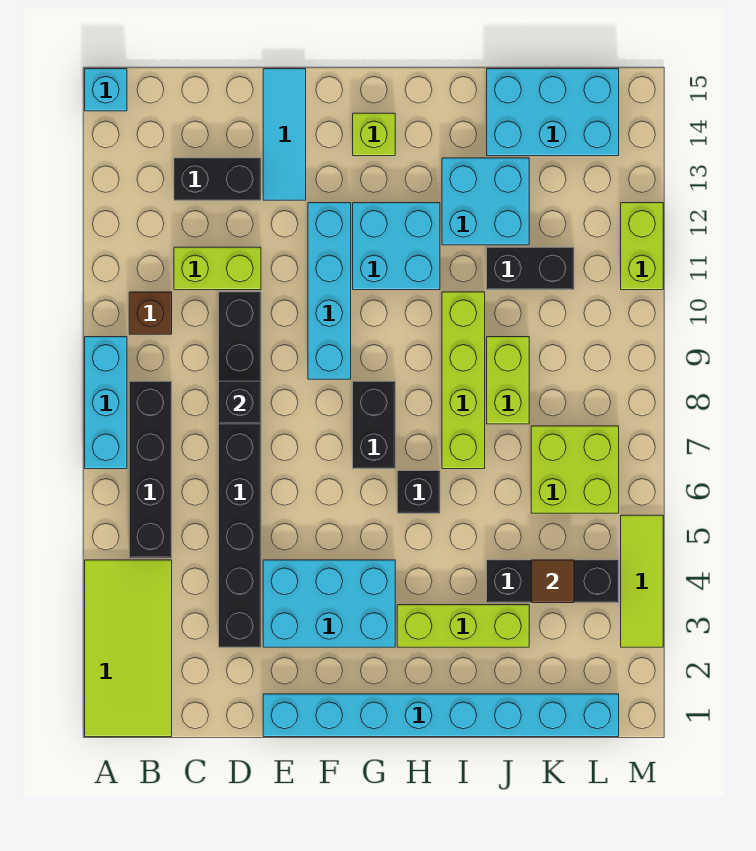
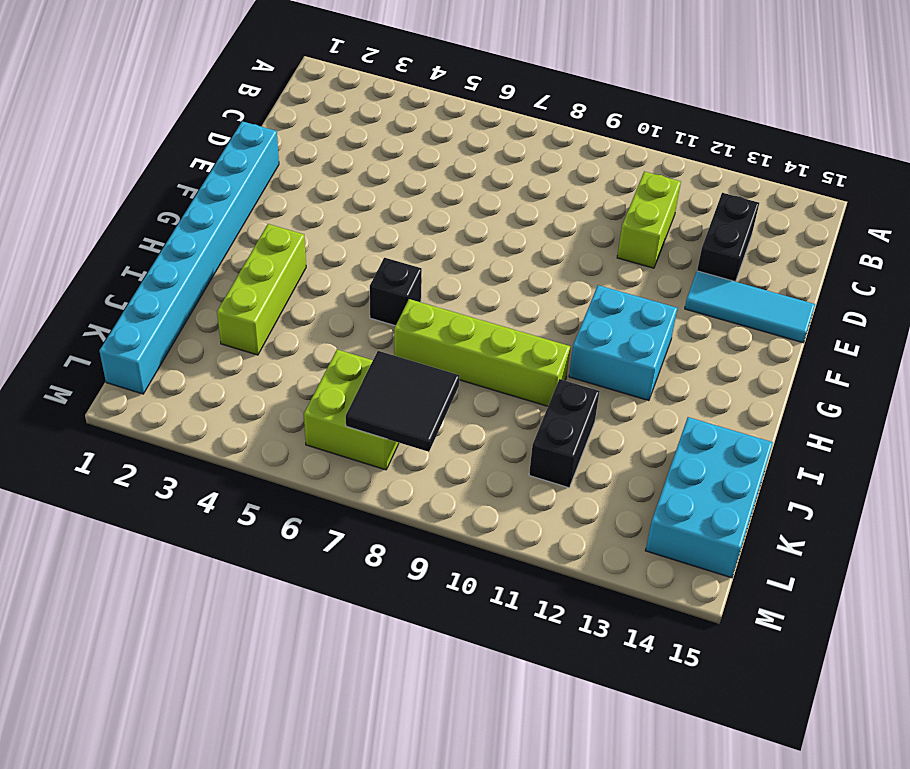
black 2x2 tile [346,351,460,452] -> none
none -> lime 2x4 tile [85,560,172,737]
none -> cyan 1x3 brick [85,337,127,469]
none -> cyan 1x1 brick [85,69,127,111]

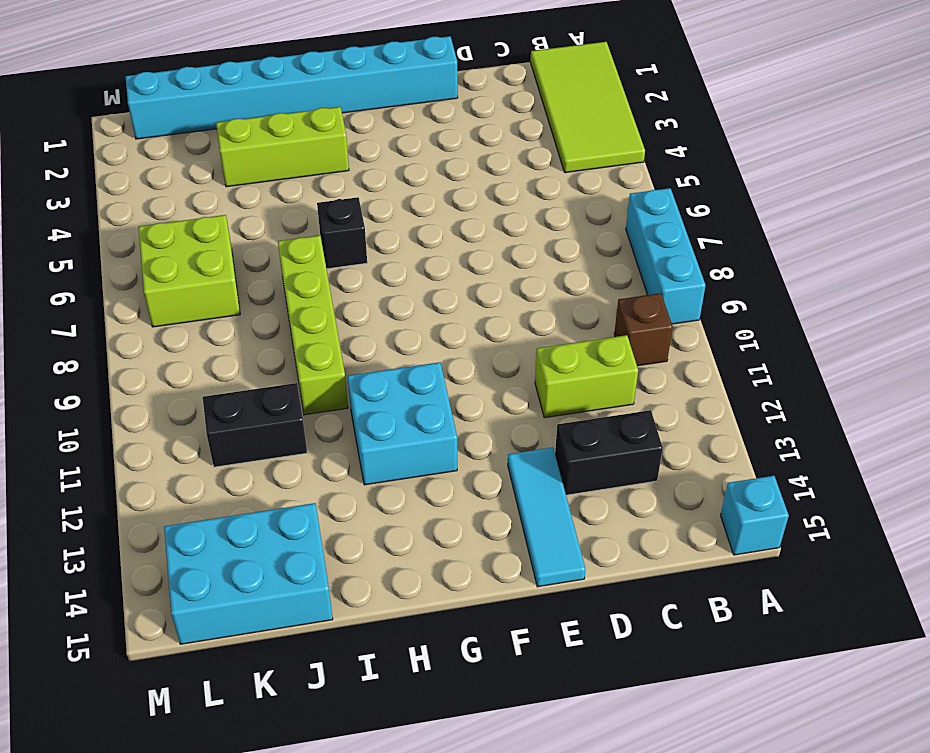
none -> black 1x4 brick [129,381,172,558]
none -> black 1x8 brick [219,292,261,647]
none -> cyan 2x3 brick [263,560,395,647]

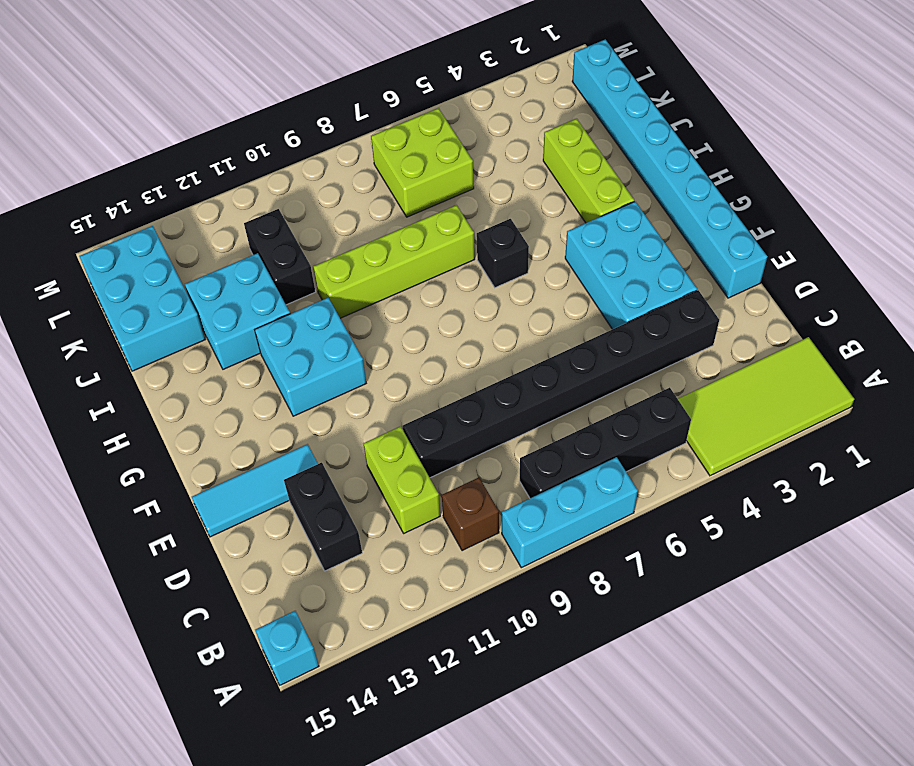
none -> cyan 1x4 brick [308,203,351,379]
none -> black 1x2 brick [353,381,395,469]
none -> lime 1x1 brick [353,113,395,156]

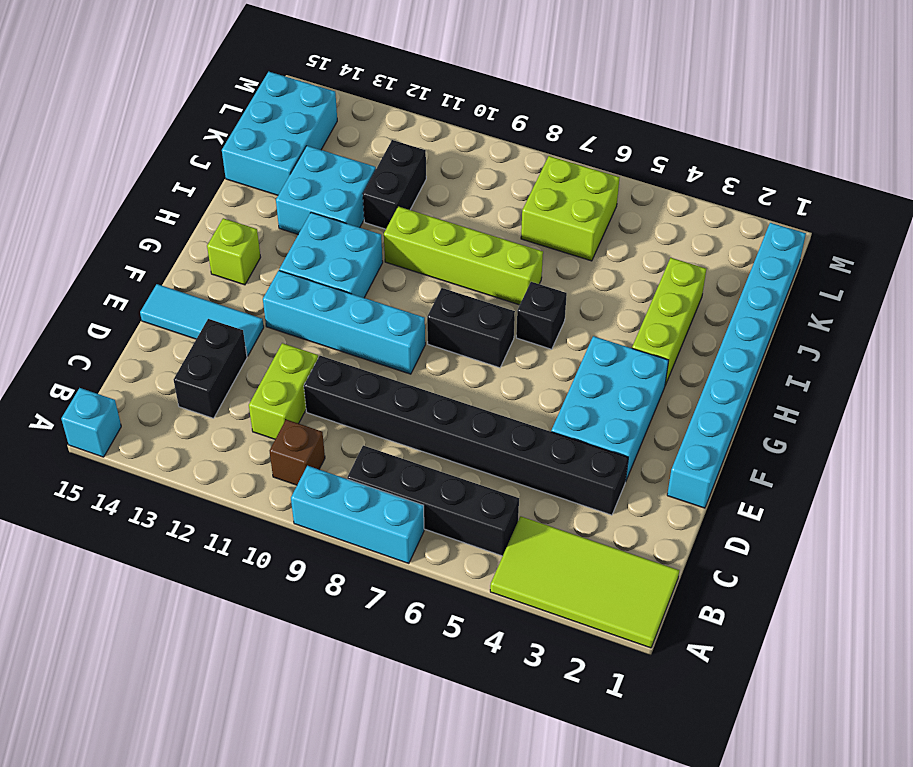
none -> black 1x3 brick [487,560,619,603]
none -> lime 1x2 brick [487,337,529,424]
none -> lime 1x3 tile [621,515,663,647]

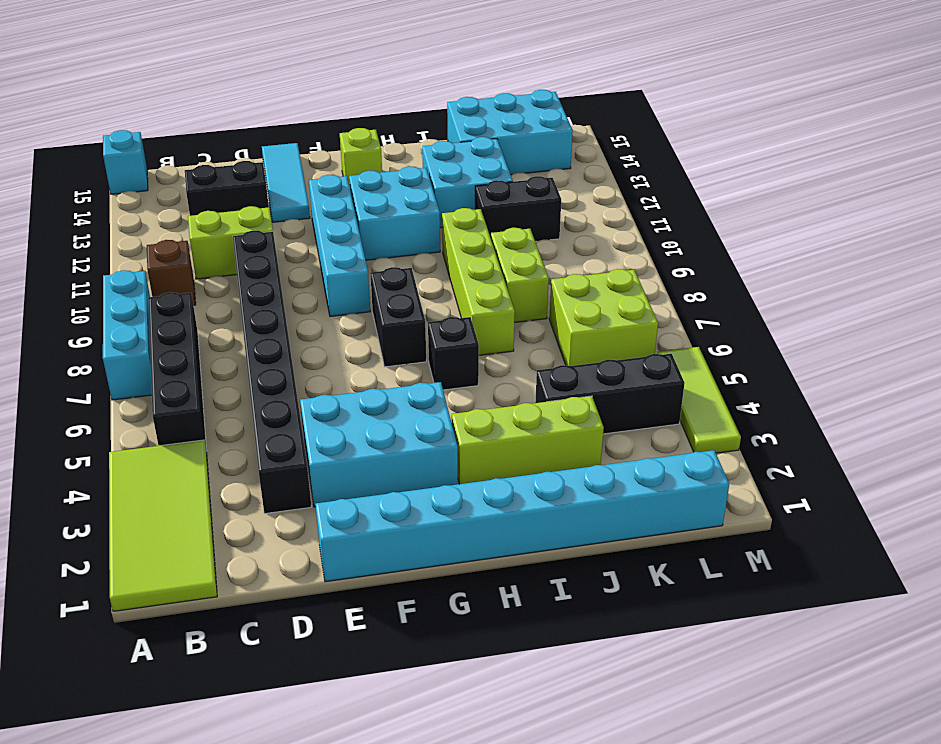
none -> lime 1x2 brick [621,203,663,290]
none -> black 1x1 brick [219,381,261,424]
none -> brown 1x1 tile [531,560,574,603]

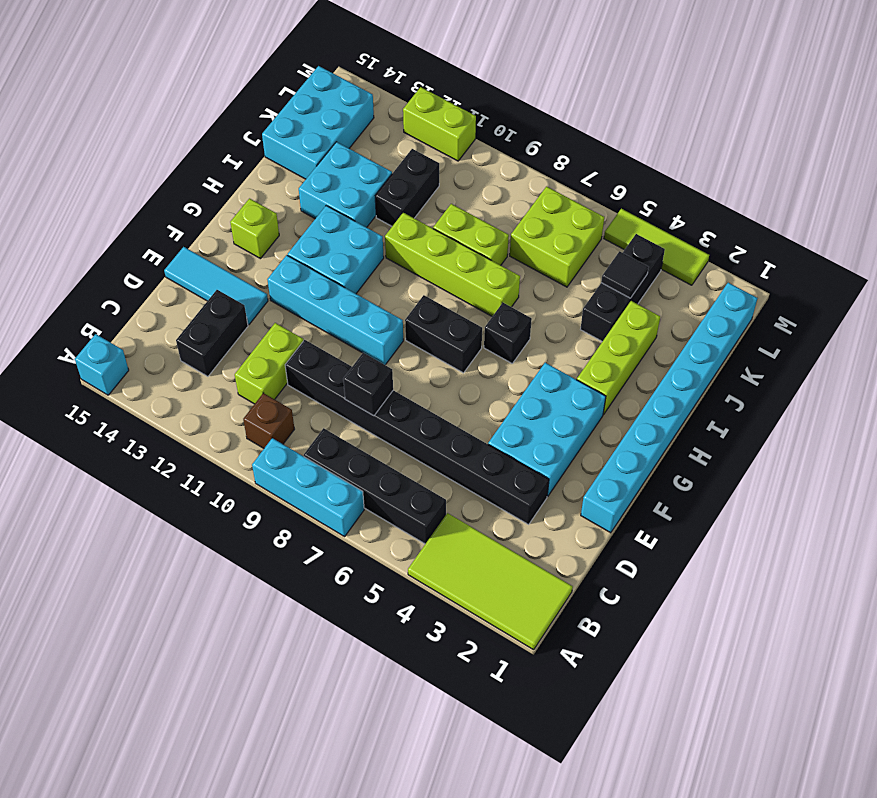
black 1x1 tile [601,251,648,298] -> brown 1x1 tile [531,560,574,603]

